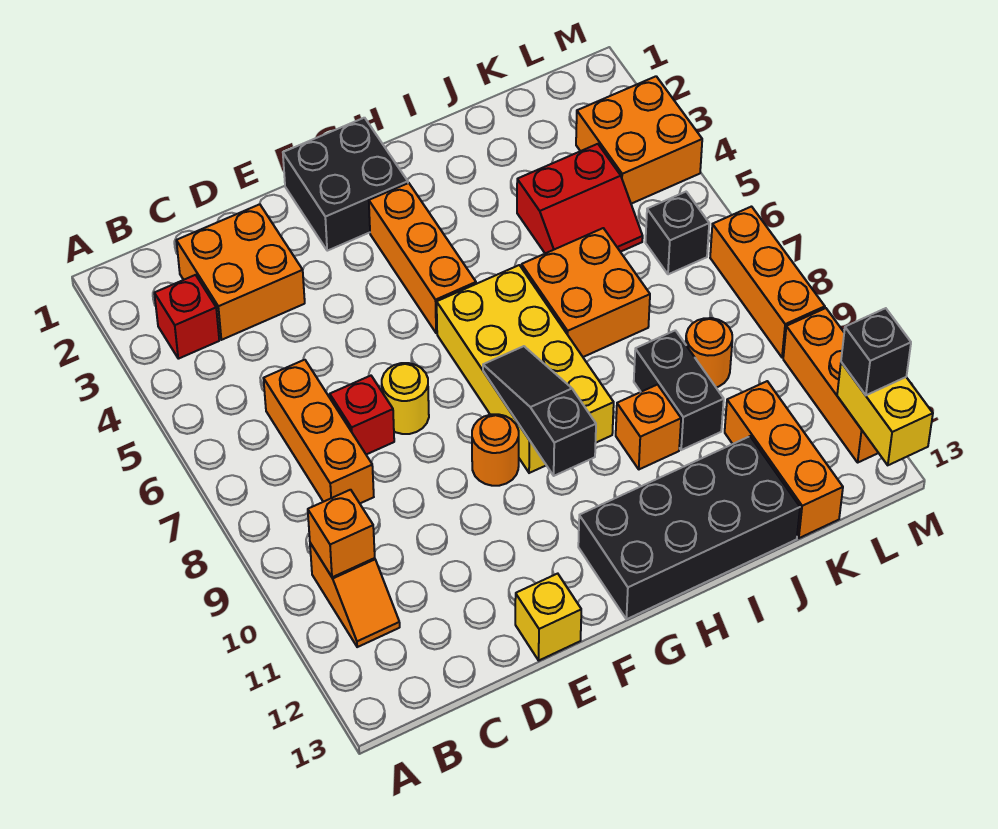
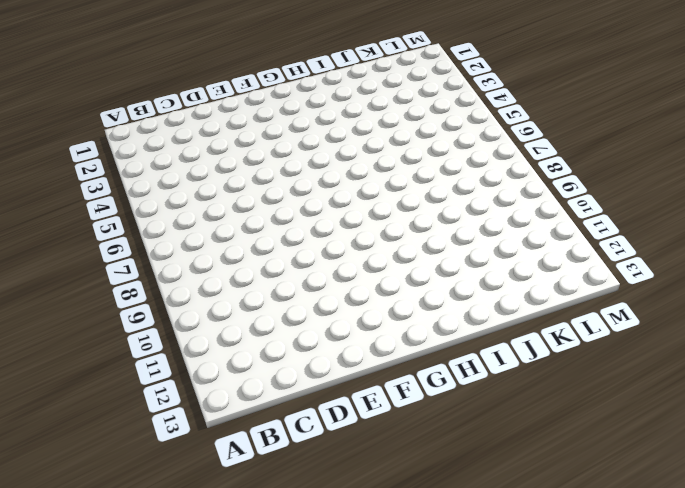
none -> red 1x1 brick [154,275,219,359]
none -> orange 1x2 slope [310,543,400,647]
none -> orange 2x2 brick [176,204,305,340]

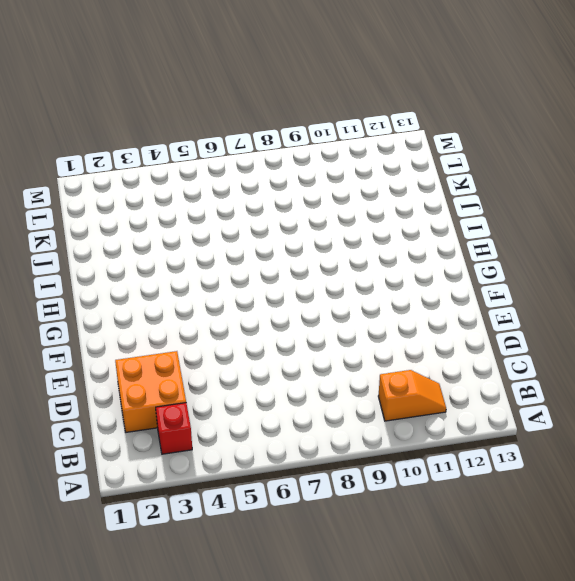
none -> orange 1x3 brick [263,360,374,503]
none -> red 1x1 brick [330,376,394,455]
none -> yellow 1x1 round brick [382,363,429,434]

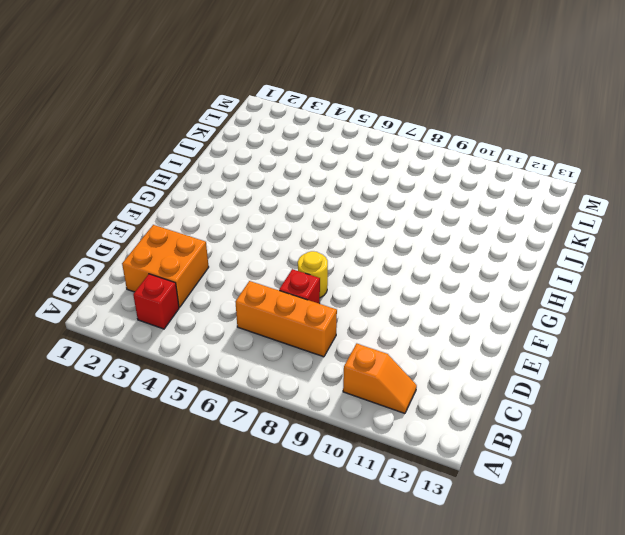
none -> yellow 1x1 brick [515,574,581,660]
none -> black 2x2 brick [283,118,408,251]
none -> orange 1x1 round brick [472,414,519,486]

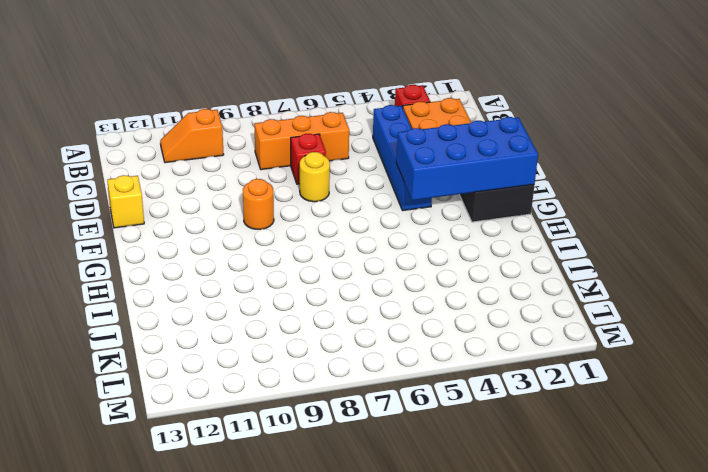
blue 1x4 brick [373,105,432,211] -> none
blue 2x4 brick [396,117,538,200] -> none
none -> orange 1x3 brick [369,183,476,333]
none -> yellow 2x4 brick [437,265,614,473]
none -> black 2x4 brick [578,436,800,619]

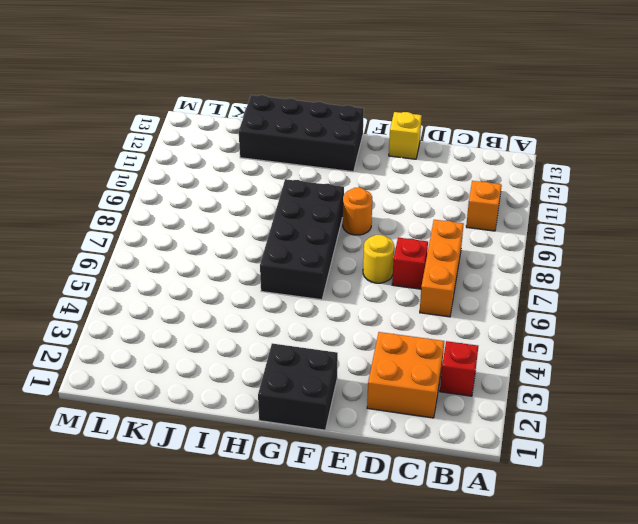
black 2x4 brick [260,179,344,300] -> yellow 2x4 brick [437,265,614,473]
none -> orange 1x3 brick [369,183,476,333]
none -> orange 2x2 brick [522,228,650,357]
none -> orange 1x1 brick [616,385,681,469]

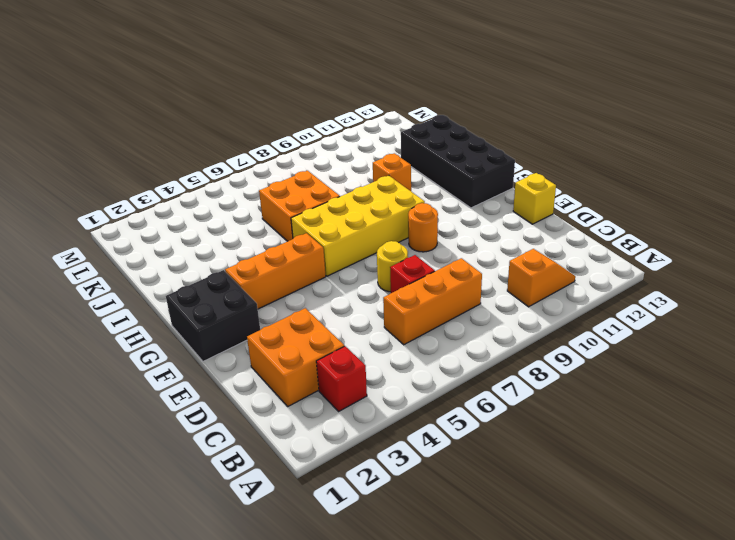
none -> red 2x2 slope [517,144,643,253]
none -> black 1x2 brick [634,330,724,450]
none -> orange 1x1 round brick [686,318,732,387]

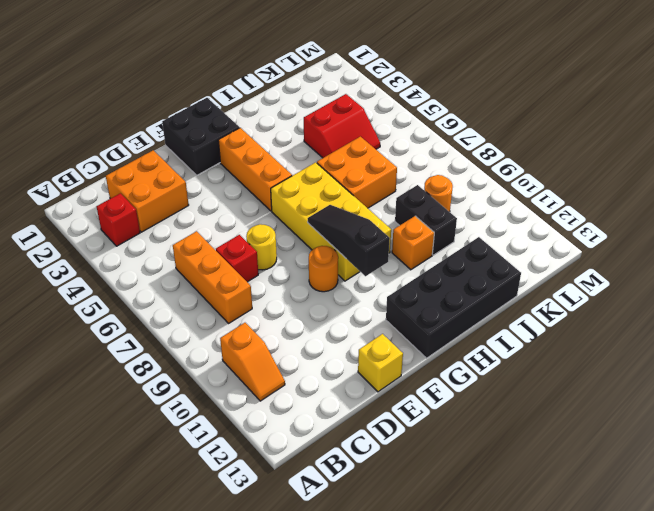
none -> orange 1x3 brick [725,381,843,538]
none -> orange 2x2 brick [576,76,702,204]
none -> black 1x1 brick [645,192,709,274]

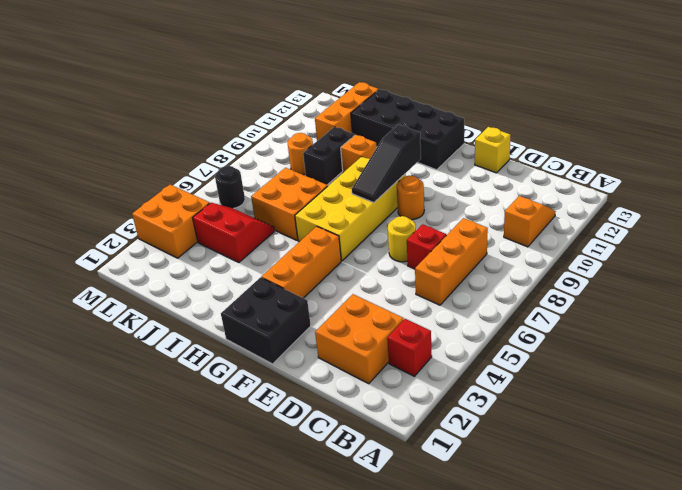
black 1x1 round brick [215,166,245,208] -> black 1x1 brick [645,192,709,274]
none -> orange 1x3 brick [710,207,825,358]
none -> orange 1x3 brick [783,308,878,462]
none -> orange 1x1 brick [308,490,375,577]

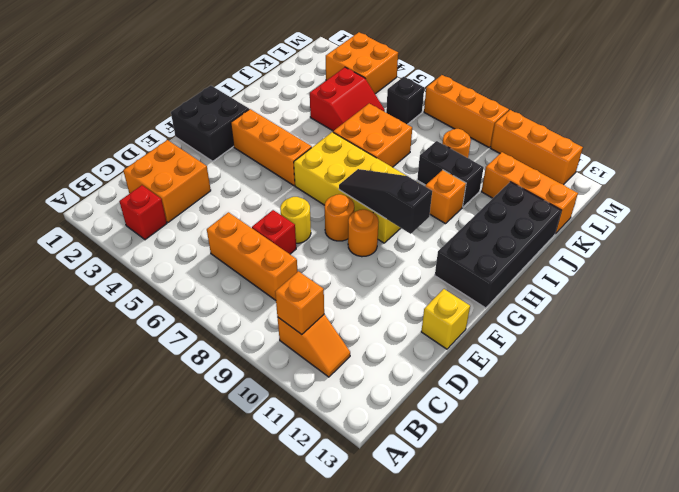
orange 1x1 round brick [325,194,354,241] -> none
none -> yellow 1x2 brick [837,362,933,465]
none -> black 1x1 brick [841,308,911,395]

